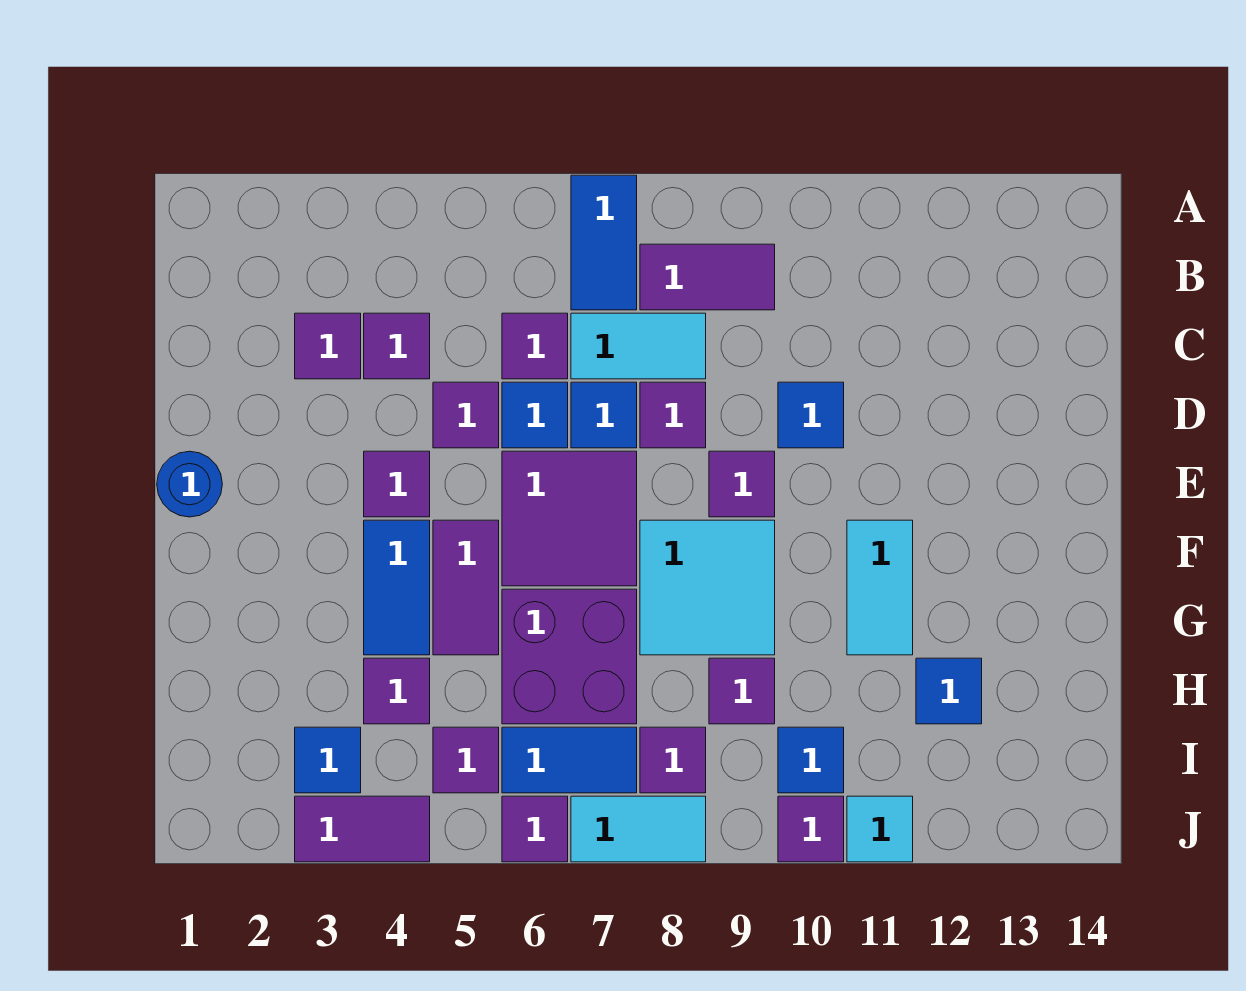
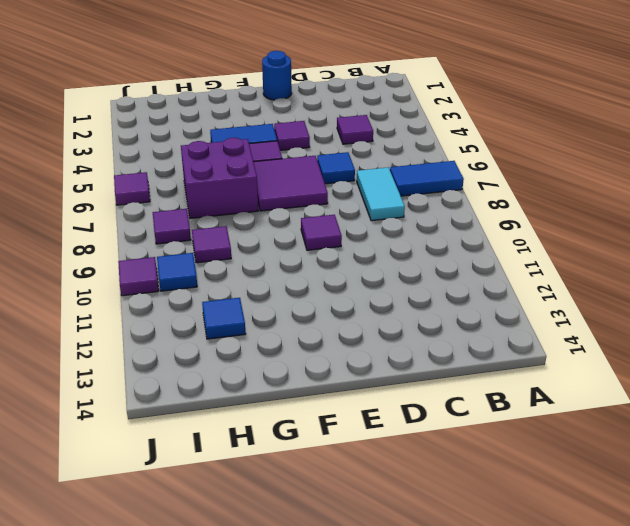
none -> purple 1x2 tile [640,244,775,310]
none -> purple 1x1 tile [295,313,361,379]
none -> purple 1x1 tile [502,313,568,379]
none -> purple 1x1 tile [433,382,499,448]

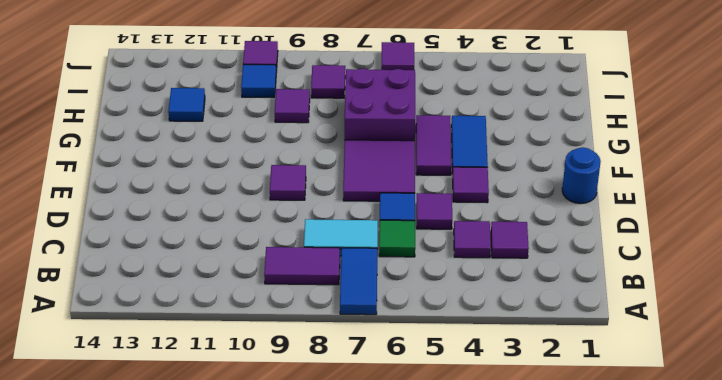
green 1x1 tile [379,220,415,257] -> purple 1x1 tile [502,313,568,379]
none -> blue 1x1 tile [571,382,637,448]
none -> purple 1x1 tile [640,382,706,448]
none -> blue 1x1 tile [778,382,844,448]
none -> cyan 2x2 tile [640,520,775,655]

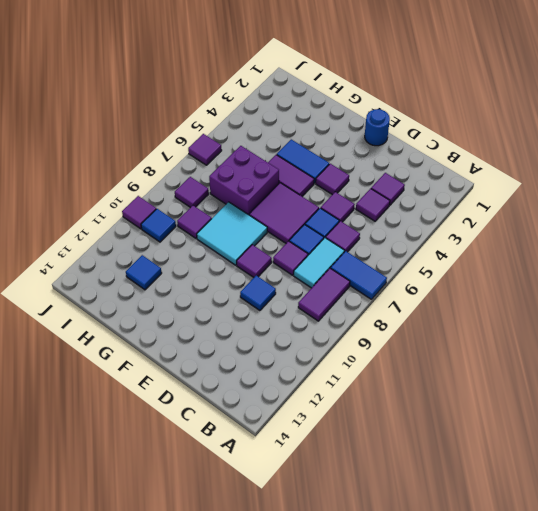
none -> cyan 1x2 tile [847,520,913,655]
none -> purple 1x1 tile [364,658,430,724]
none -> blue 1x1 tile [295,727,361,793]
none -> purple 1x1 tile [433,727,499,793]

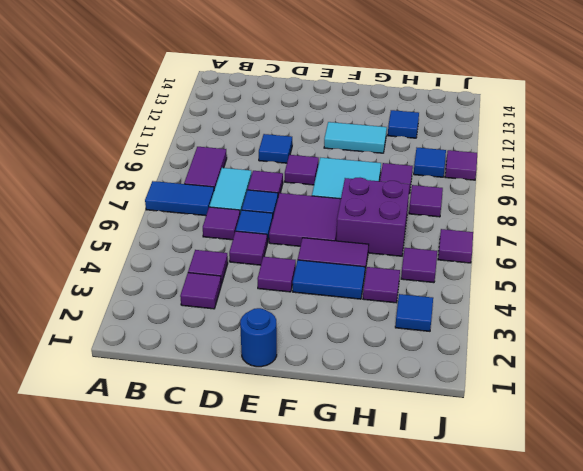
none -> blue 1x2 tile [502,727,637,793]
none -> purple 1x2 tile [295,796,430,862]
none -> cyan 1x2 tile [571,796,706,862]
none -> cyan 1x1 tile [847,796,913,862]

